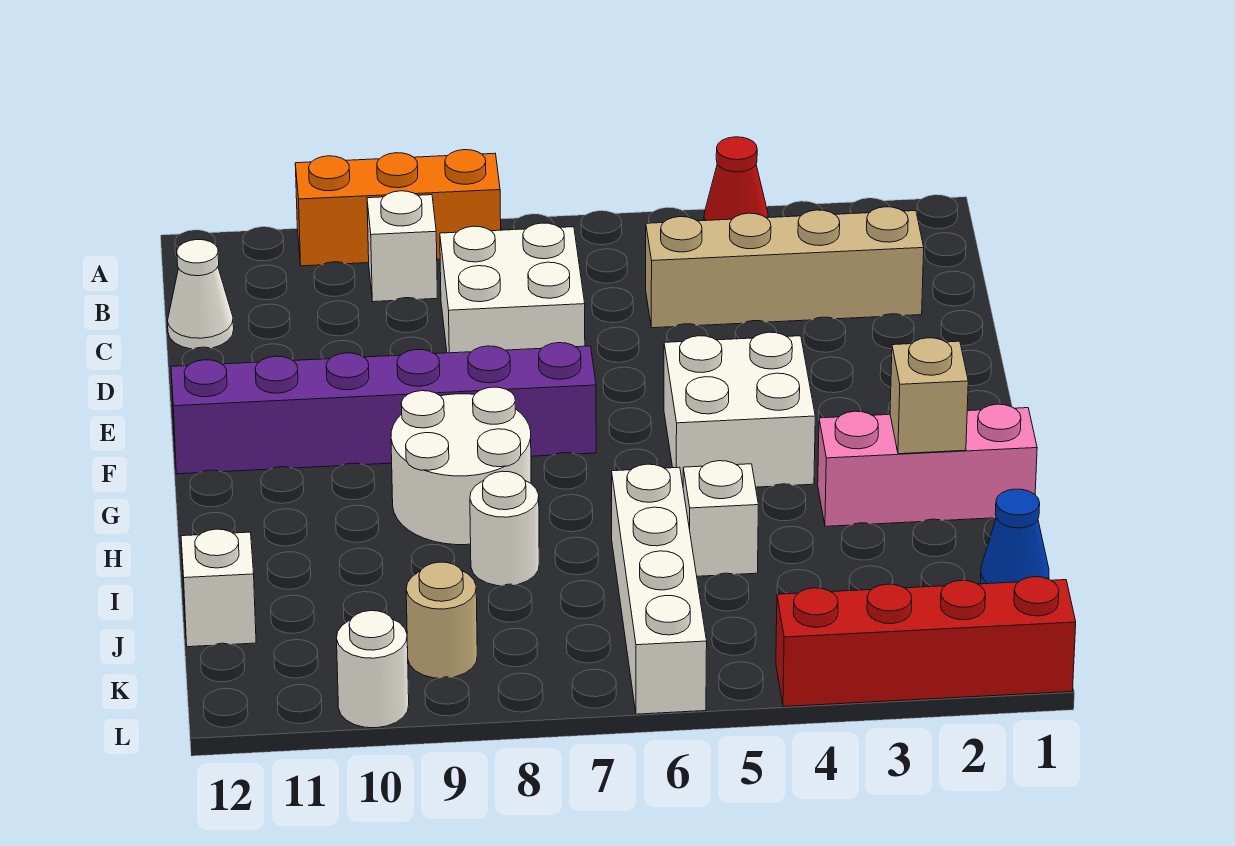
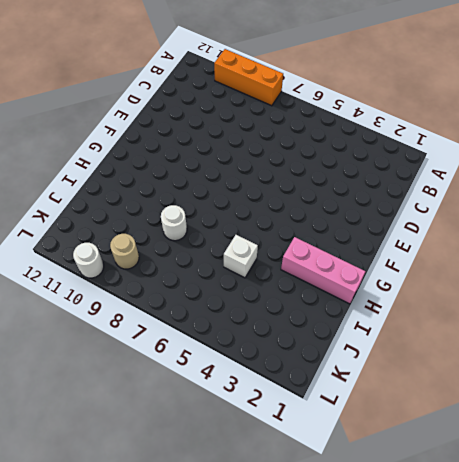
none -> red 1x1 cone [704,137,768,221]
none -> white 1x1 brick [367,191,437,302]
none -> tan 1x4 brick [646,207,924,328]

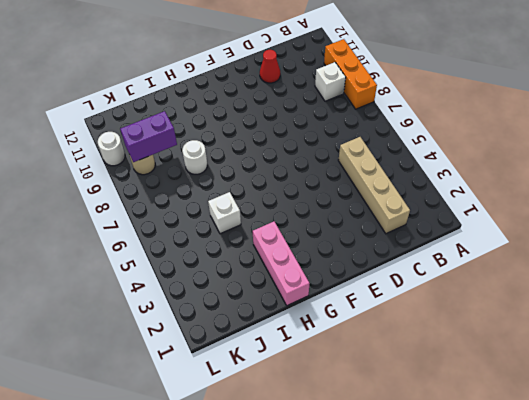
red 1x1 cone [260,50,280,83] -> red 1x1 cone moved to [704,137,768,221]
purple 1x2 brick [120,111,177,162] -> none
none -> white 2x2 brick [440,223,585,353]
none -> white 1x1 cone [168,240,234,349]
none -> white 2x2 brick [664,332,815,487]

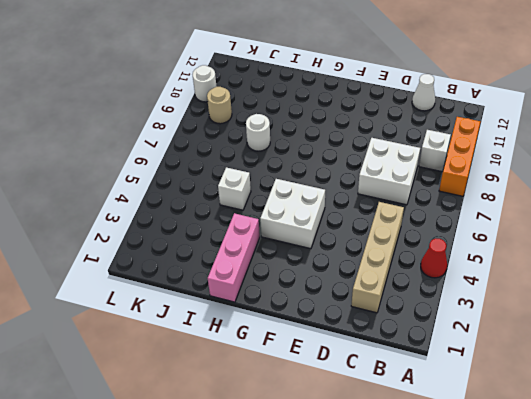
none -> purple 1x6 brick [171,343,596,474]
none -> white 2x2 round brick [391,387,531,545]
none -> white 1x4 brick [612,464,707,714]

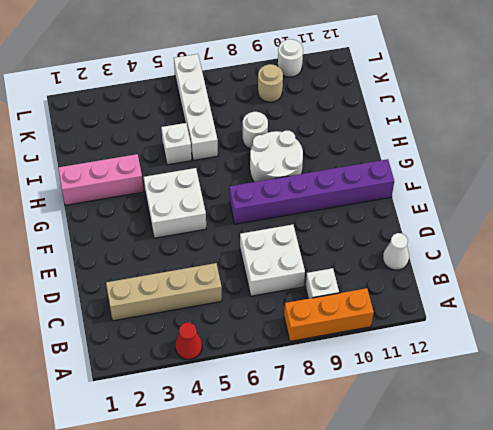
none -> blue 1x1 cone [980,489,1049,584]
none -> white 1x1 brick [181,529,256,647]
none -> red 1x4 brick [776,577,1076,707]

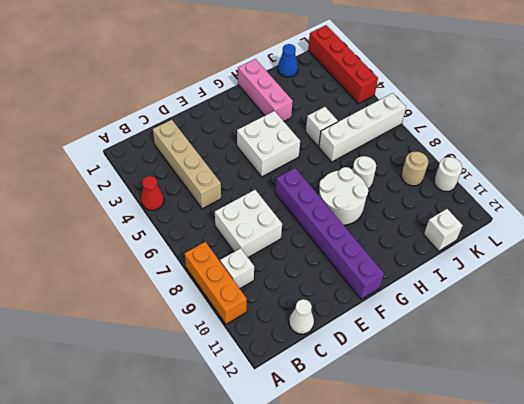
none -> tan 1x1 brick [890,338,968,454]

